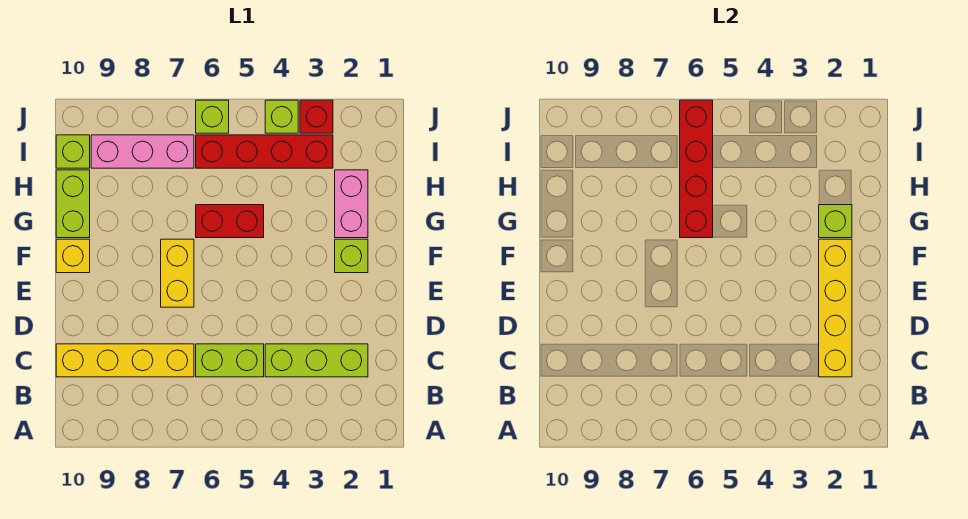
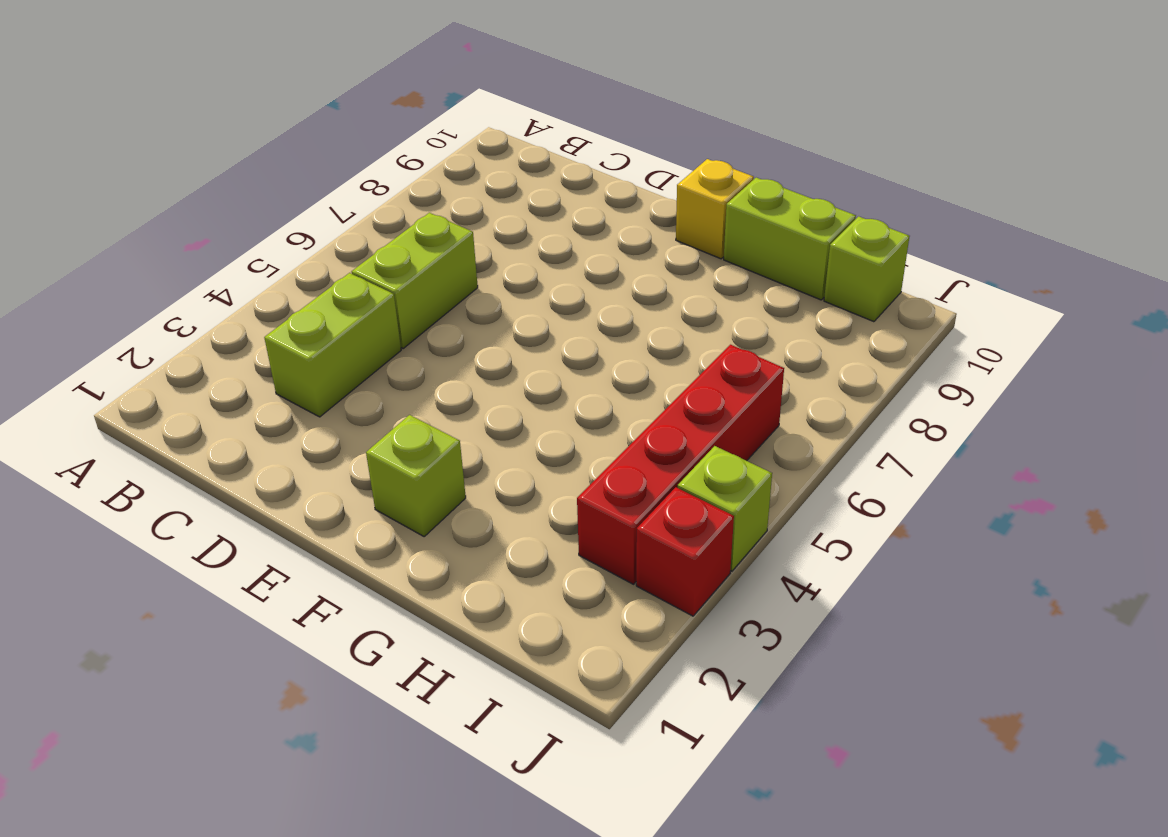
lime 1x2 brick [264,273,401,417] -> lime 1x3 brick [265,344,368,377]
none -> yellow 1x4 brick [56,344,194,377]
none -> yellow 1x2 brick [161,239,194,307]
none -> pink 1x2 brick [335,170,368,238]

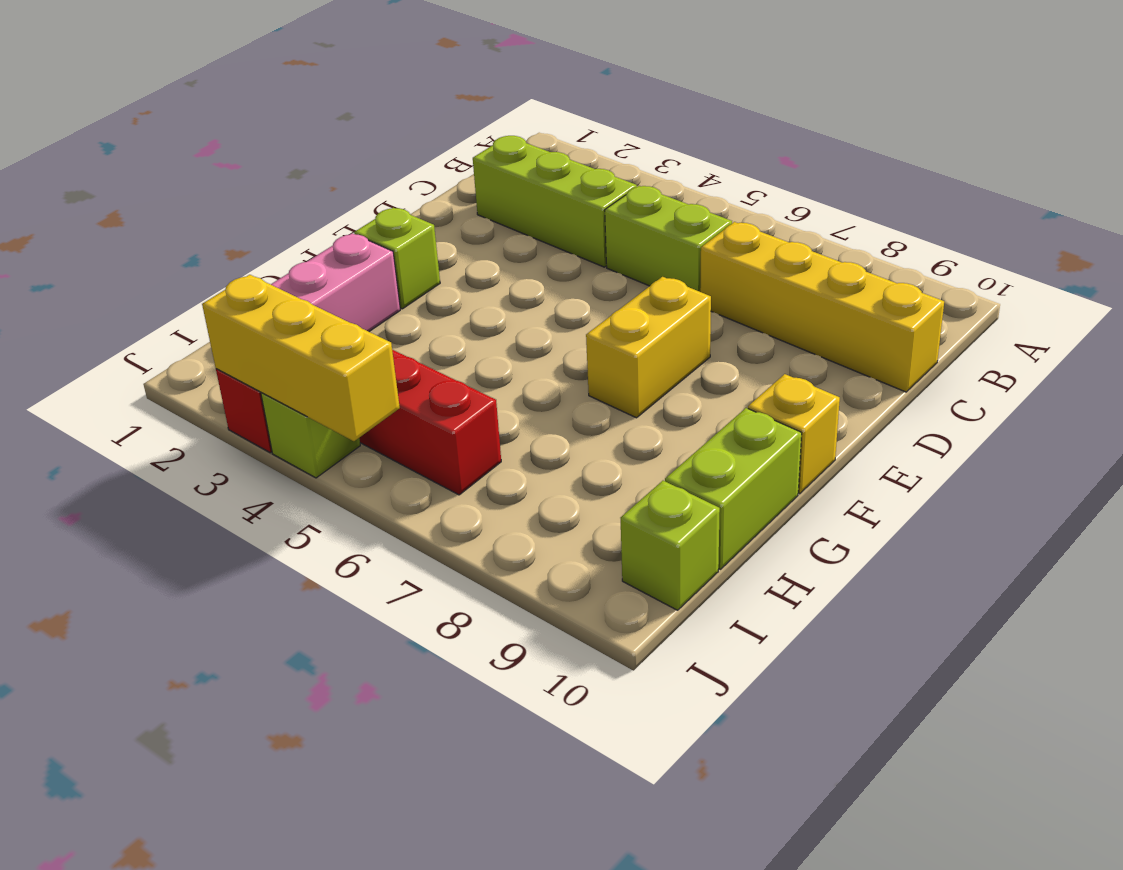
yellow 1x3 brick [202,275,400,441] -> none
none -> red 1x2 brick [196,205,264,238]
none -> pink 1x3 brick [91,135,194,168]
none -> lime 1x1 brick [196,100,229,133]

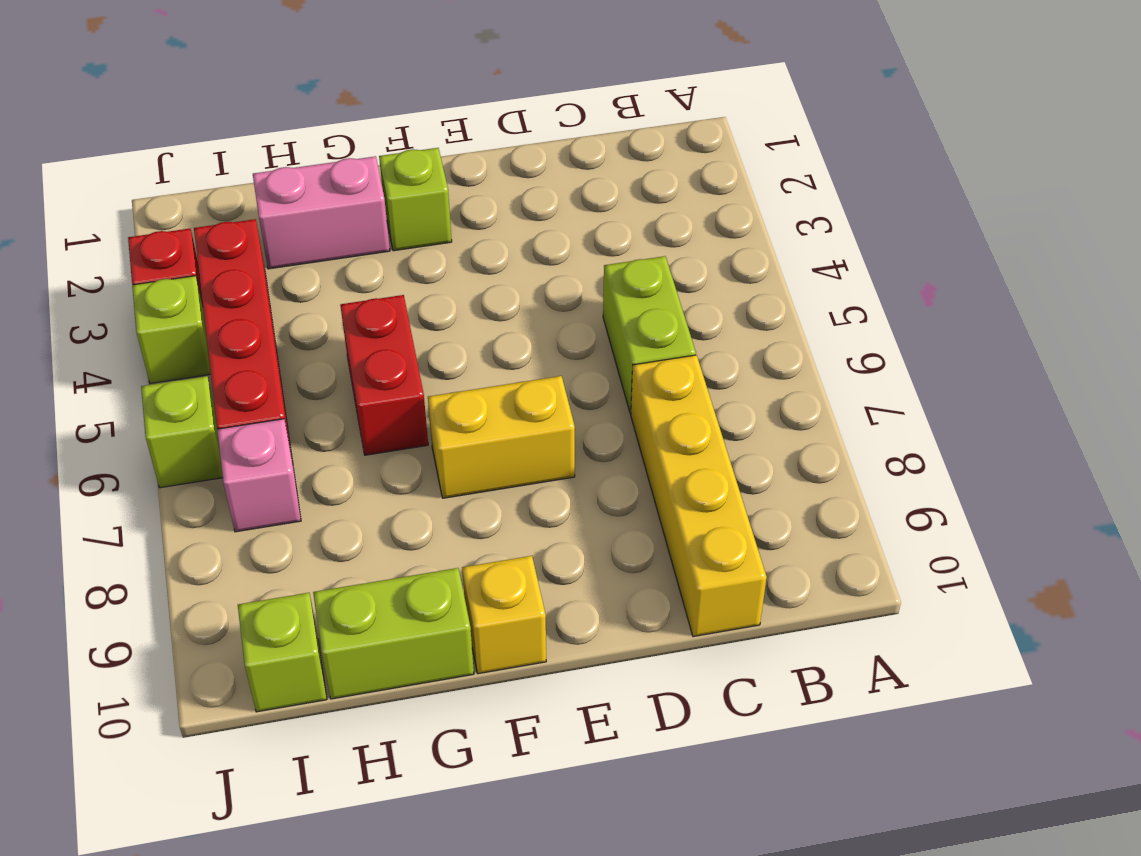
pink 1x1 brick [217,419,301,532] -> pink 1x3 brick [91,135,194,168]
none -> lime 1x3 brick [265,344,368,377]
none -> yellow 1x4 brick [819,239,852,377]
none -> lime 1x1 brick [819,205,852,238]

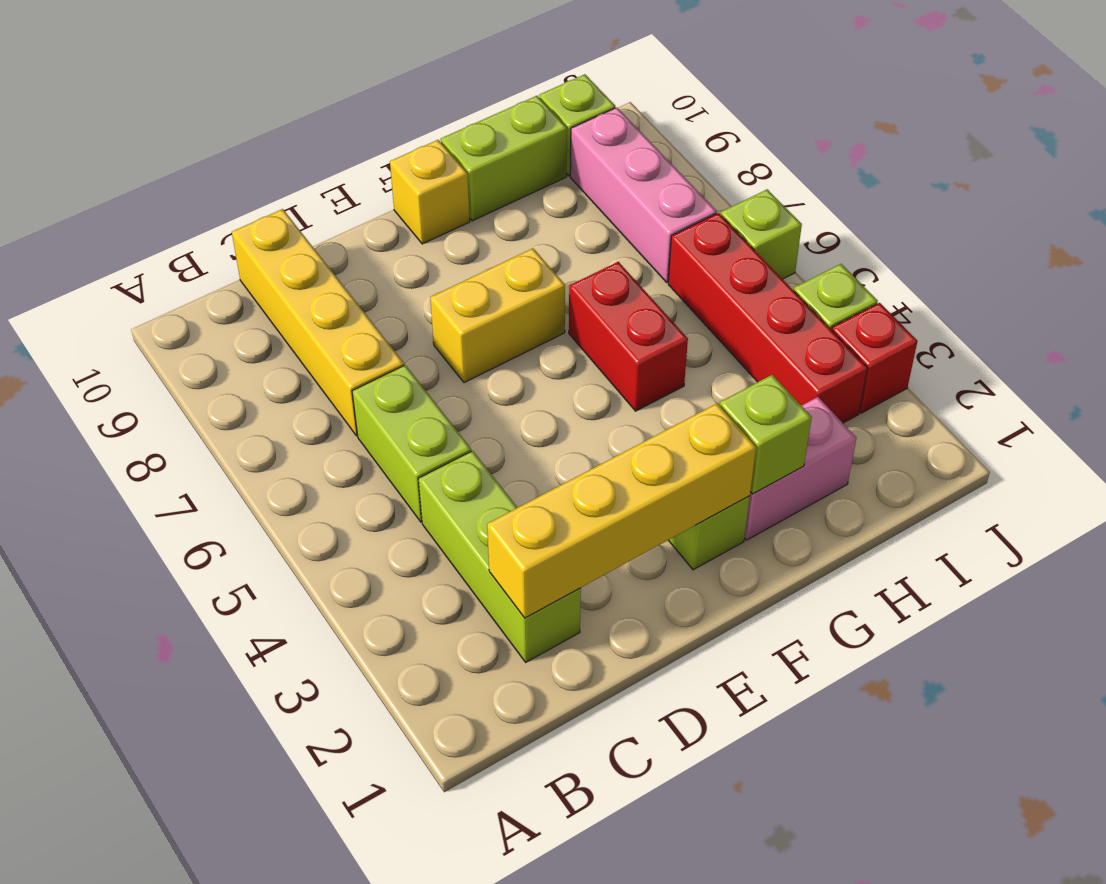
none -> red 1x4 brick [680,100,713,238]

